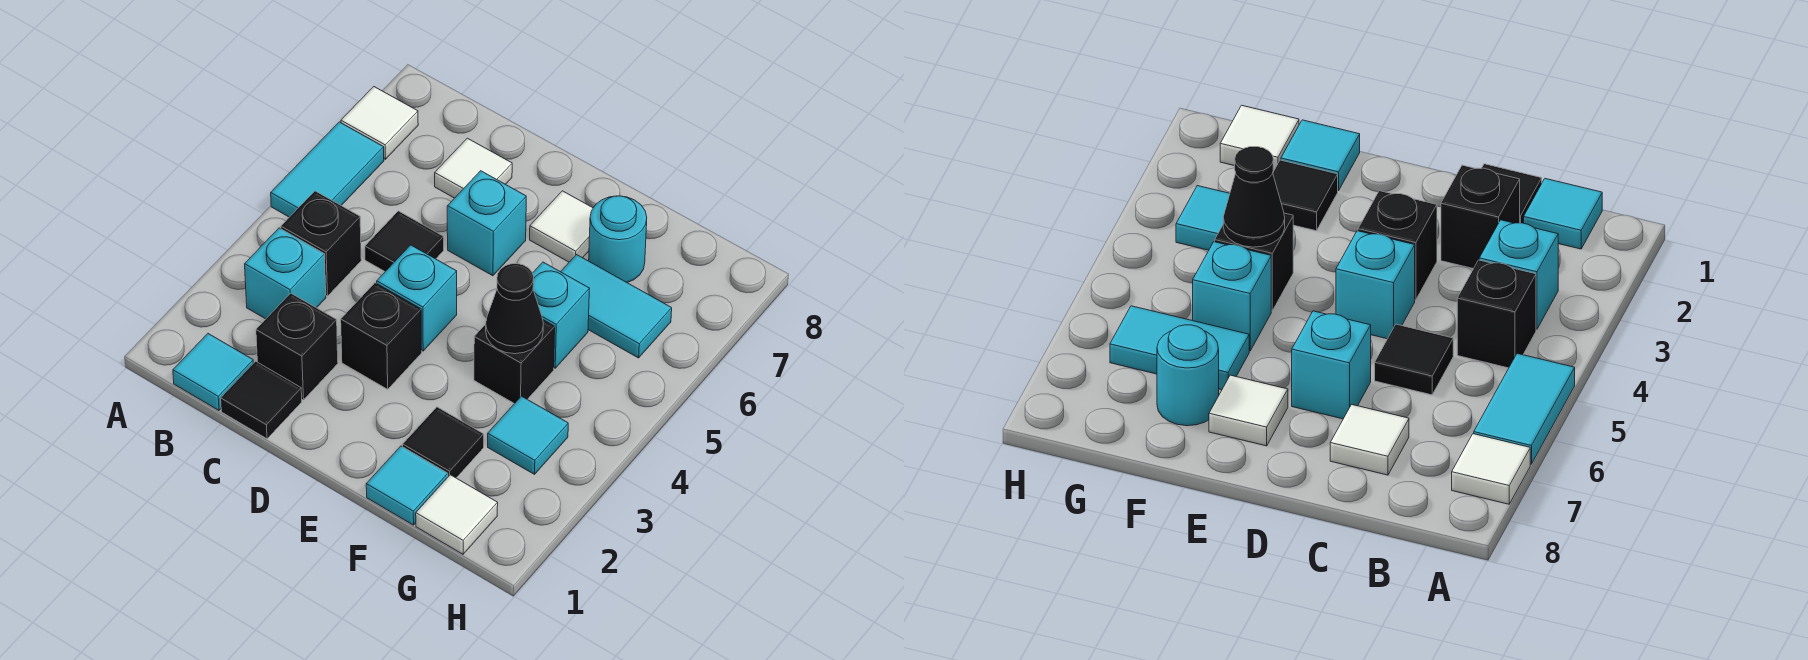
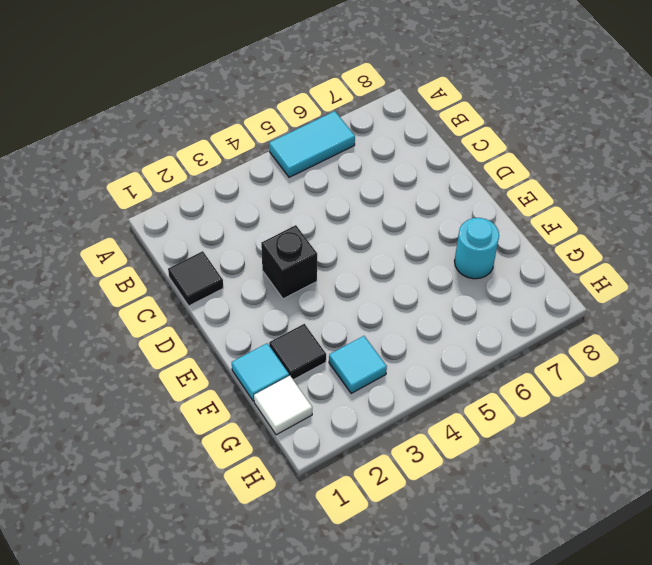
none -> white 1x1 tile [341,87,418,159]
none -> cyan 1x1 tile [173,334,253,410]
none -> cyan 1x1 brick [245,228,326,319]

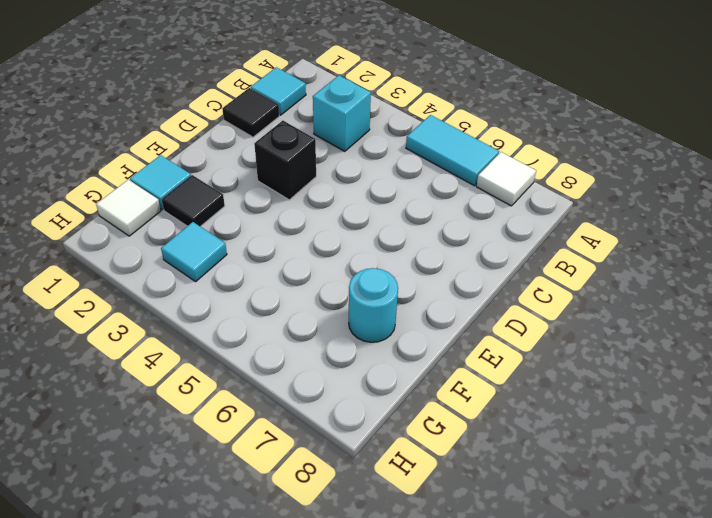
none -> black 1x1 brick [281,191,361,296]
none -> black 1x1 brick [256,293,338,400]
none -> black 1x1 tile [365,211,444,271]

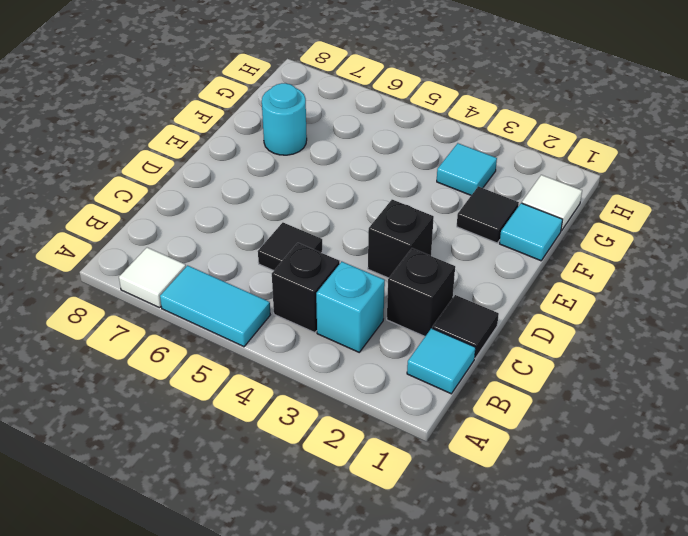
none -> white 1x1 tile [435,138,512,198]
none -> cyan 1x1 brick [377,245,457,351]
none -> cyan 1x1 brick [447,171,526,276]

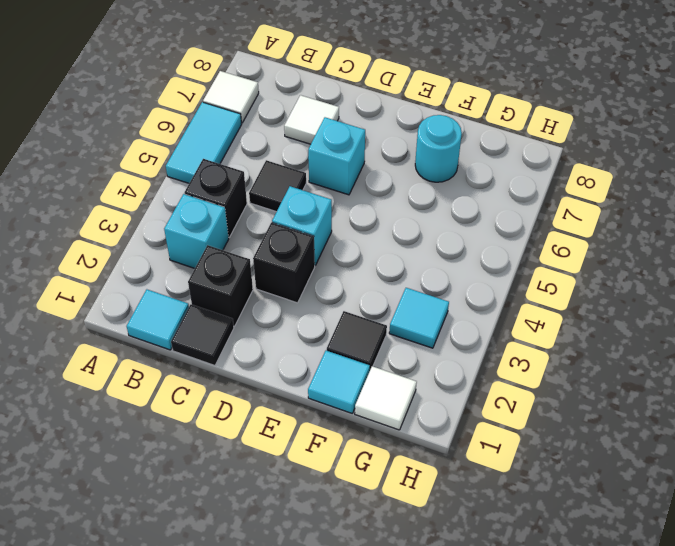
none -> white 1x1 tile [530,191,593,262]
none -> black 1x1 brick [474,320,555,404]
none -> cyan 1x1 brick [533,262,590,368]

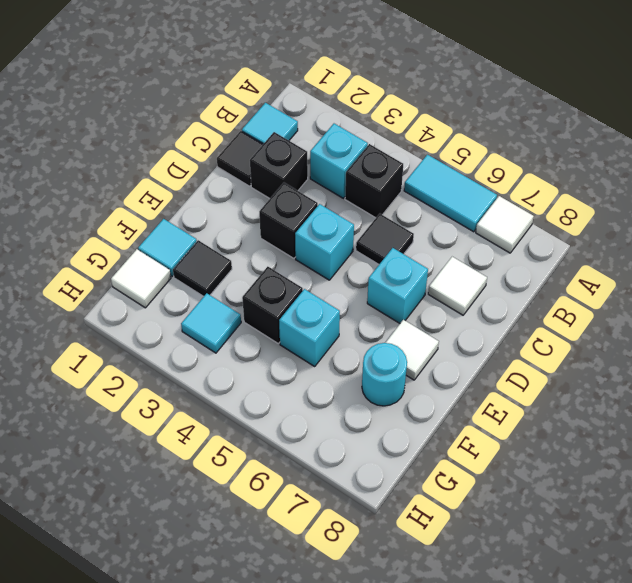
none -> cyan 1x2 tile [561,255,672,358]
none -> black 1x1 cone [486,264,543,354]

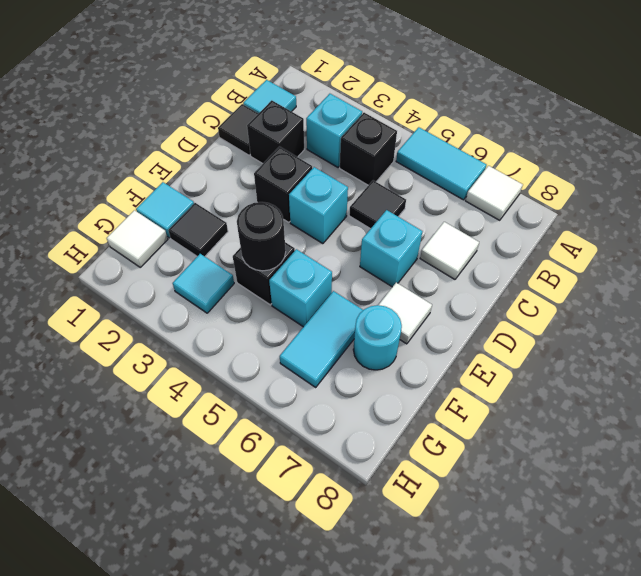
black 1x1 round brick [237,202,286,271] -> black 1x1 cone [486,264,543,354]

